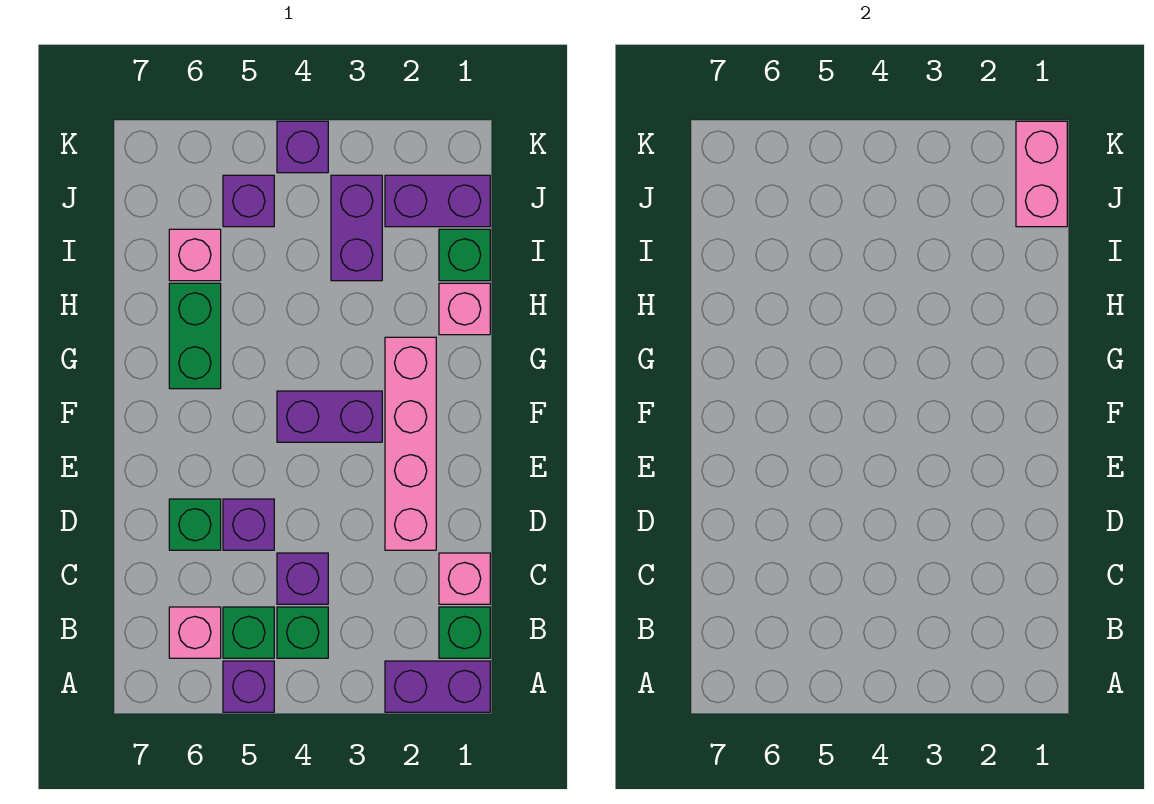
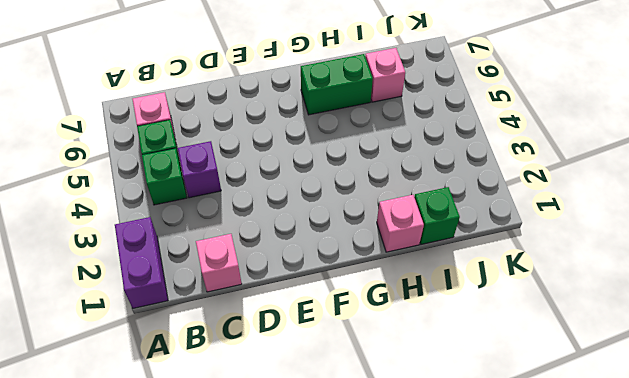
none -> purple 1x1 brick [223,661,274,712]
none -> green 1x1 brick [439,607,490,658]
none -> pink 1x4 brick [385,337,436,550]

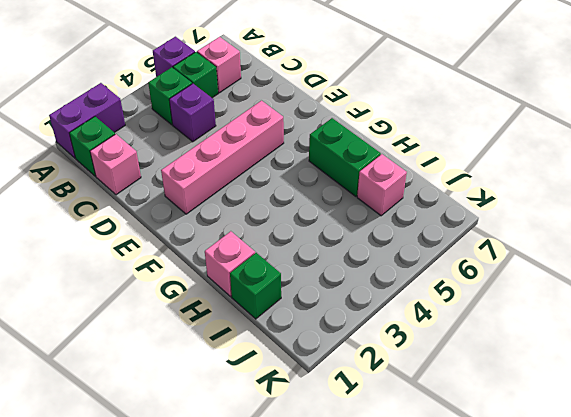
pink 1x4 brick [161,101,284,214] -> pink 1x4 brick turned to [385,337,436,550]
none -> purple 1x1 brick [223,499,274,550]
none -> green 1x1 brick [169,499,221,550]
none -> purple 1x2 brick [277,391,382,442]

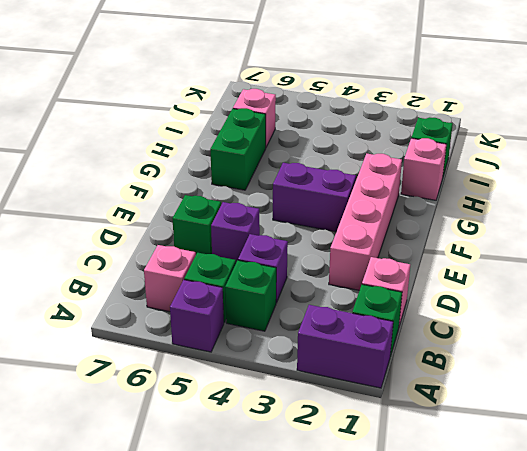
none -> purple 1x2 brick [331,175,382,281]
none -> purple 1x2 brick [385,175,490,227]
none -> purple 1x1 brick [223,175,274,227]

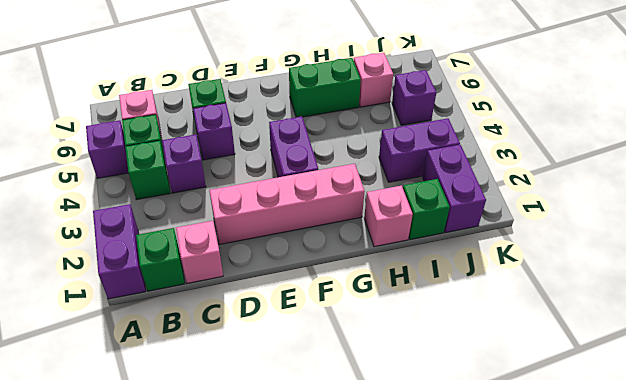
none -> purple 1x1 brick [277,121,328,173]
none -> pink 1x2 brick [1016,121,1067,227]

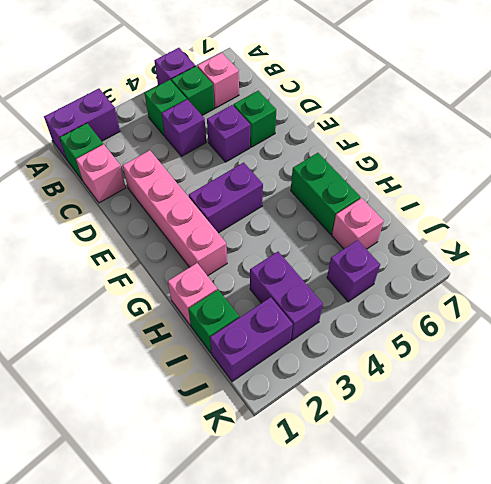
none -> purple 1x1 brick [277,121,328,173]
none -> pink 1x2 brick [1016,121,1067,227]

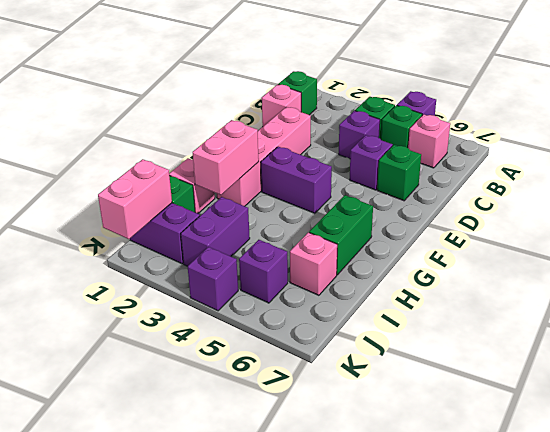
pink 1x2 brick [193,120,259,195] -> none
none -> purple 1x2 brick [385,661,490,712]

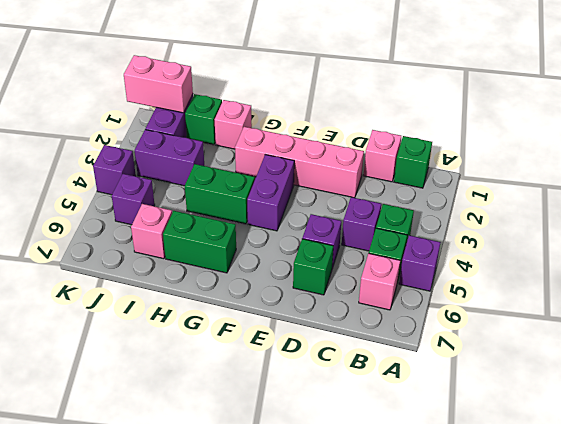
green 1x2 brick [185,164,255,224] -> none
none -> purple 1x2 brick [385,661,490,712]

